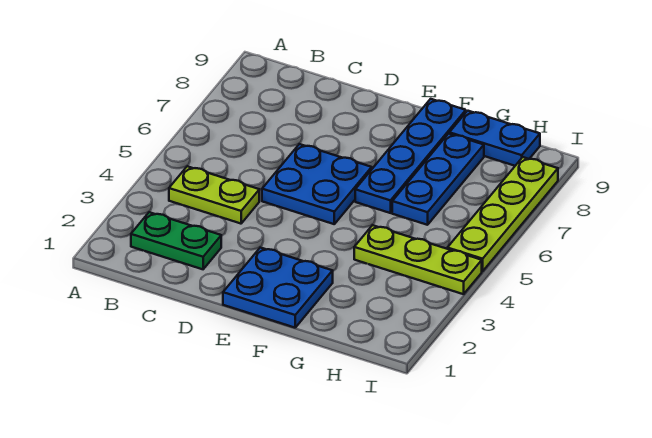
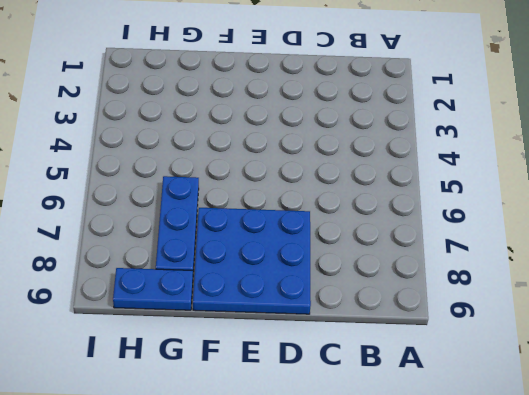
blue 3x3 plate [193,208,311,314] -> blue 1x4 plate [355,99,466,213]
none -> green 1x2 plate [131,212,221,269]
none -> lime 1x2 plate [169,166,259,224]

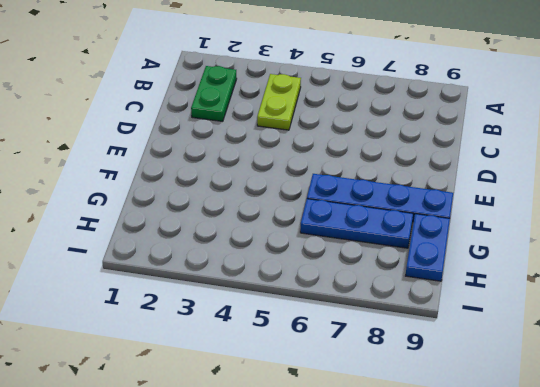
none -> blue 2x2 plate [262,144,372,224]
none -> blue 2x2 plate [223,248,333,328]

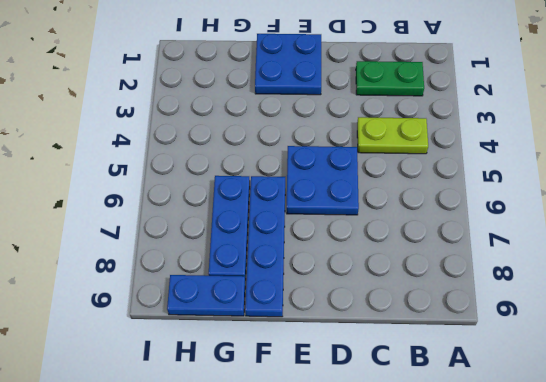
none -> lime 1x3 plate [354,225,482,294]
none -> lime 1x4 plate [447,157,558,271]

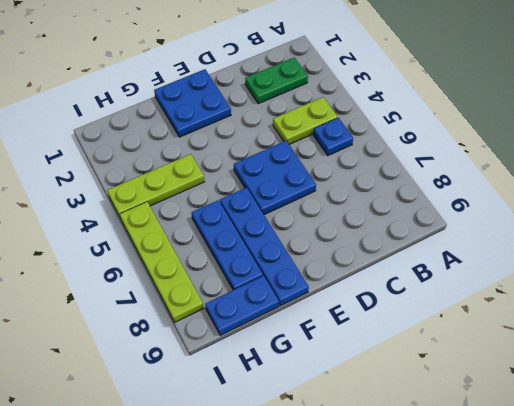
blue 1x1 plate [313,118,353,156] -> none

